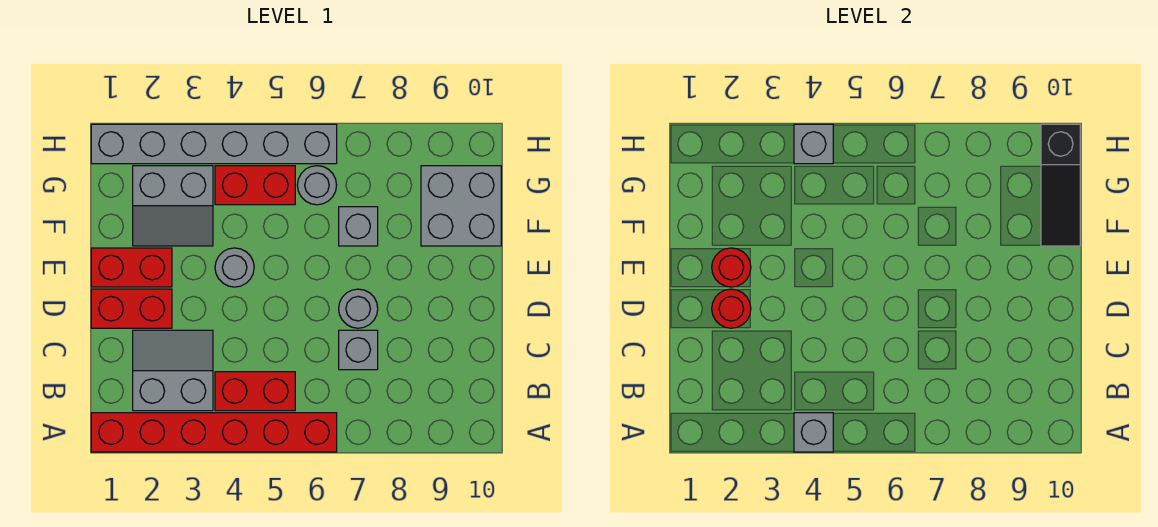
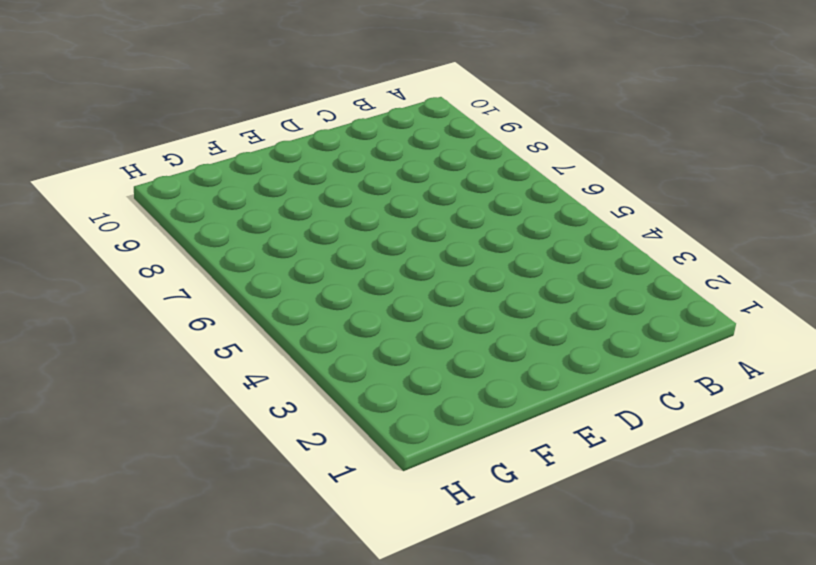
none -> red 1x6 brick [91,413,337,452]
none -> grey 2x2 slope [133,330,213,411]
none -> red 1x2 brick [215,372,295,411]

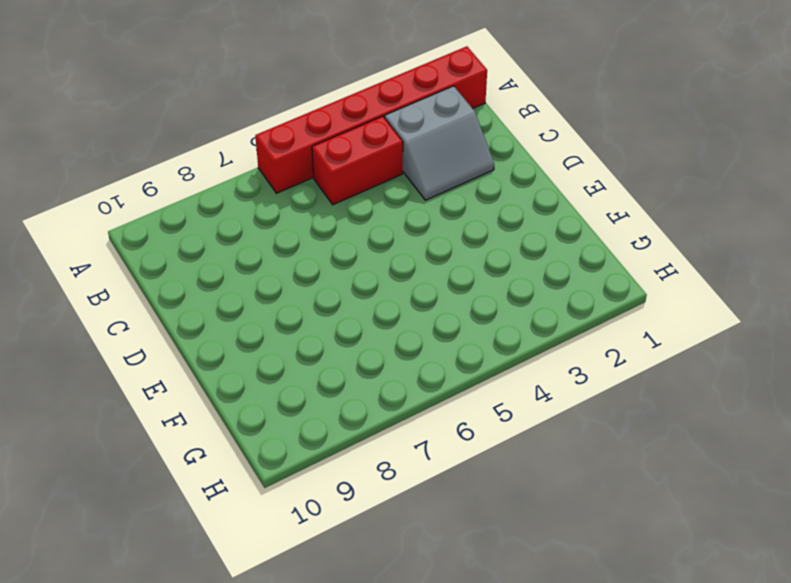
none -> grey 1x1 brick [339,330,378,370]
none -> red 1x2 brick [91,289,172,328]
none -> grey 1x1 round brick [339,289,378,328]

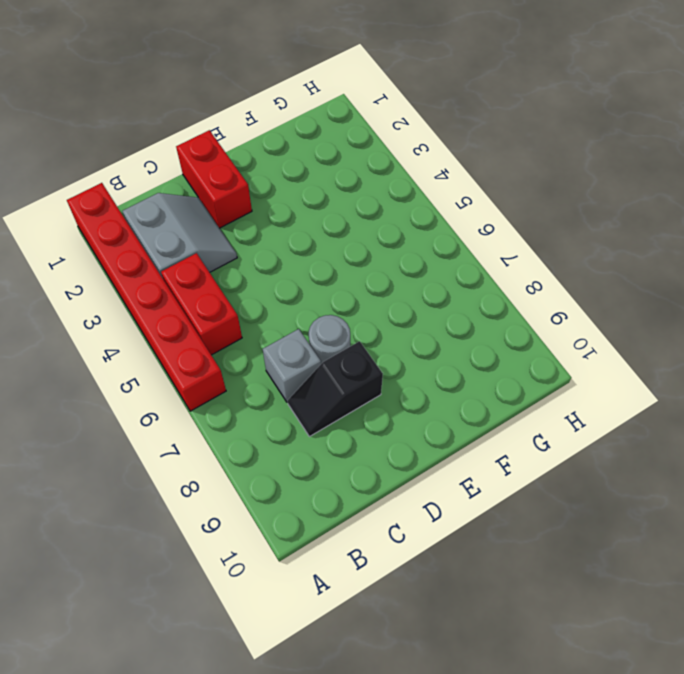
black 1x2 slope [288,341,383,437] -> none
none -> red 1x2 brick [91,248,172,287]
none -> grey 1x1 round brick [215,248,254,287]
none -> grey 2x2 slope [133,166,213,246]

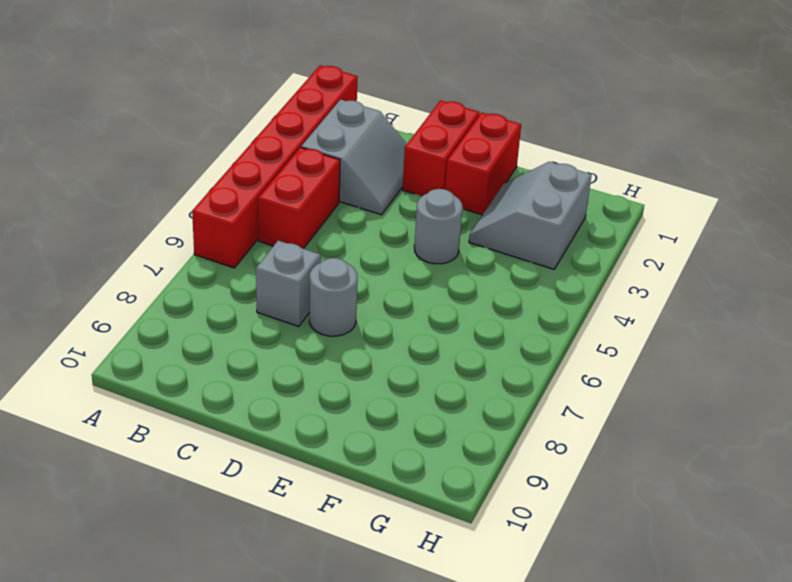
none -> grey 1x1 brick [339,207,378,246]
none -> grey 2x2 brick [421,166,501,246]
none -> red 1x2 brick [215,166,295,205]

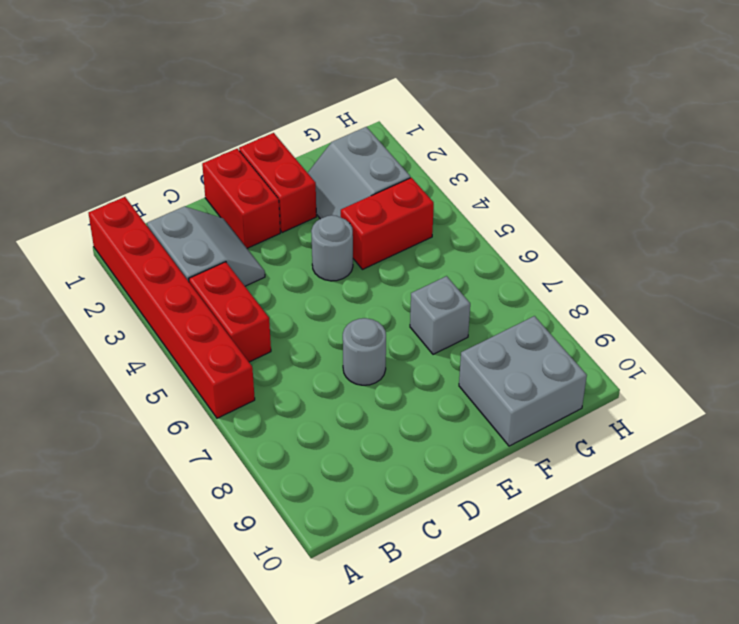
red 1x2 brick [341,178,434,269] -> red 1x2 brick turned to [215,166,295,205]
none -> grey 1x1 brick [339,330,378,370]
none -> grey 1x1 round brick [297,166,337,205]
none -> grey 1x6 brick [91,124,337,164]

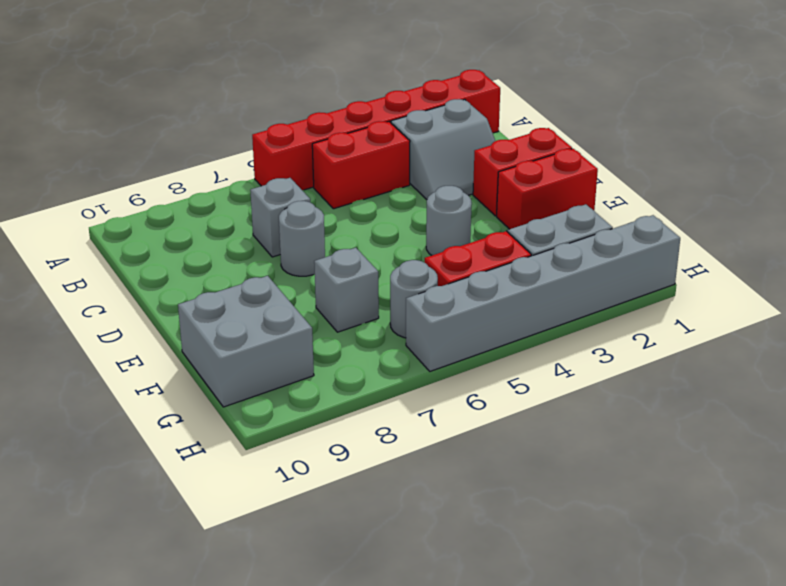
none -> grey 1x1 brick [794,413,833,452]
none -> red 1x1 round brick [712,289,751,328]
none -> red 1x1 round brick [712,248,751,287]

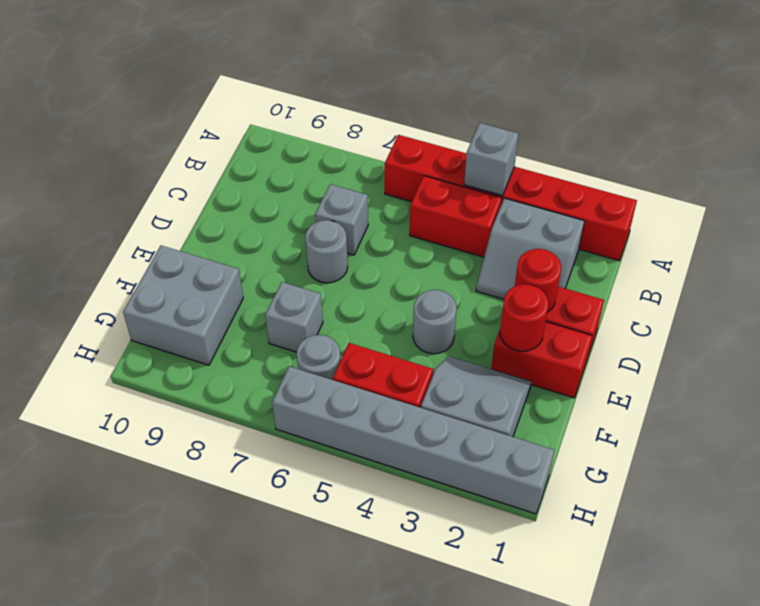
none -> black 1x3 slope [1041,124,1080,246]
none -> grey 1x1 brick [794,124,833,164]

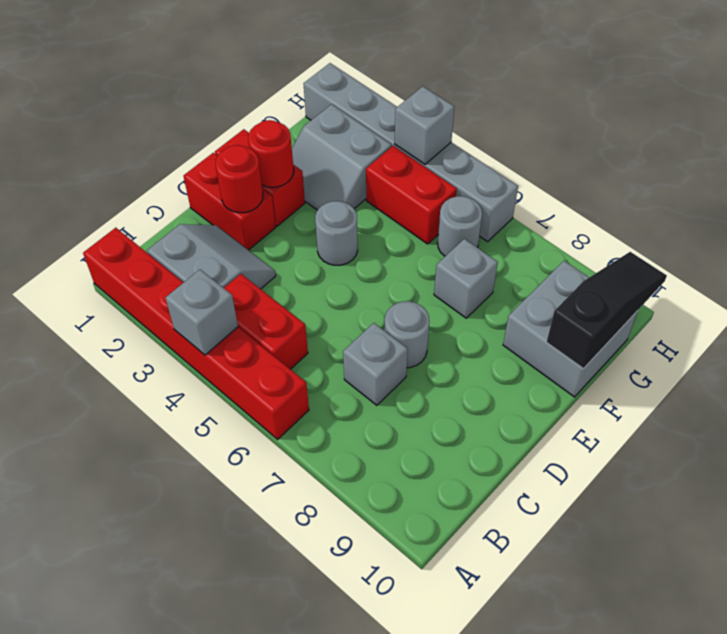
black 1x3 slope [547,252,667,369] -> black 1x3 slope turned to [1041,124,1080,246]

